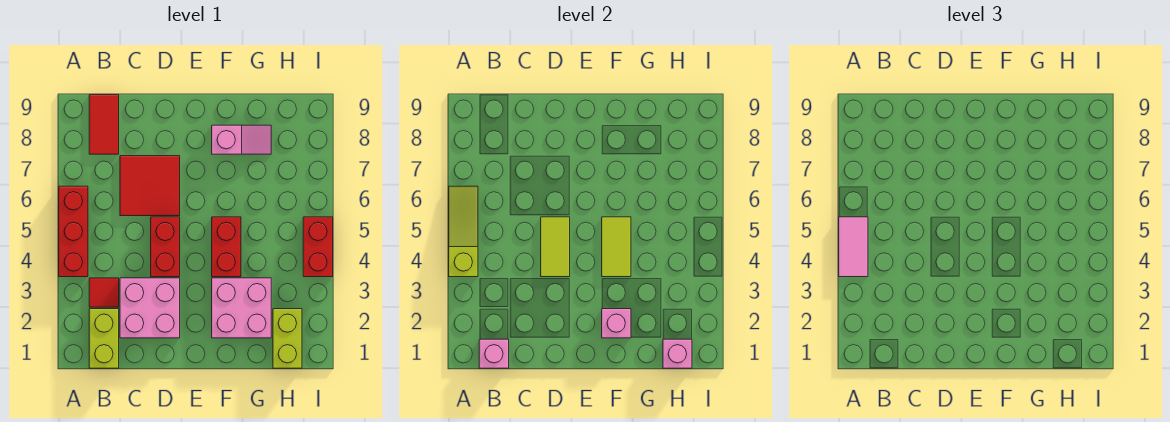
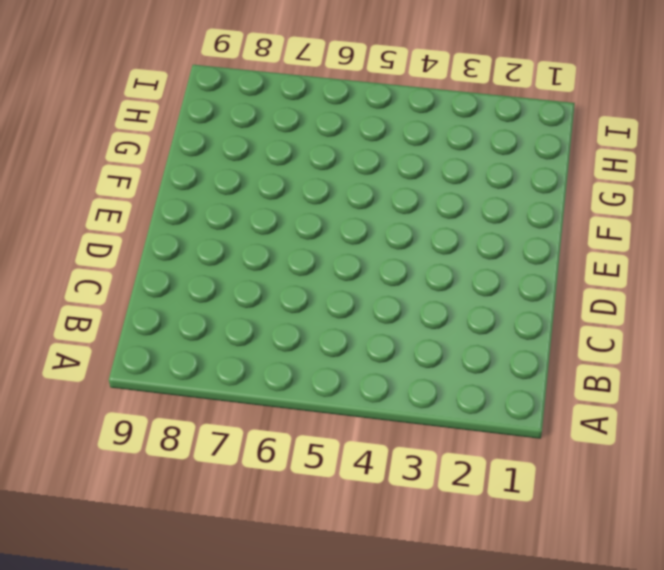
none -> red 1x3 brick [59,186,88,277]
none -> lime 1x2 brick [89,309,119,368]
none -> red 1x1 tile [89,278,119,307]

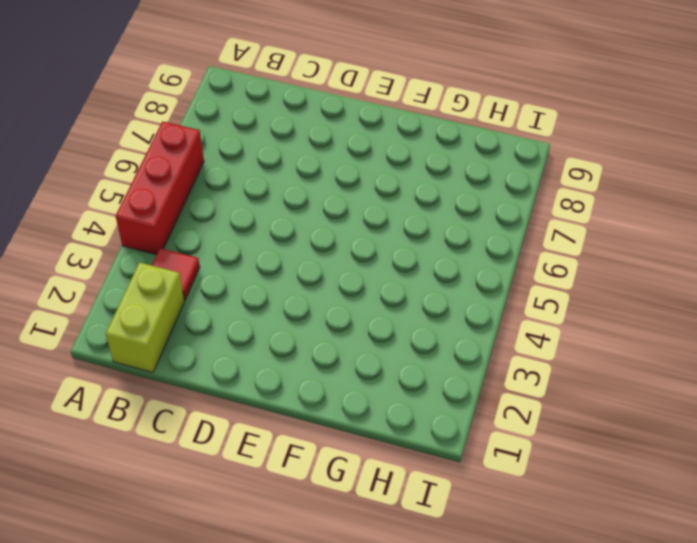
none -> red 1x2 tile [89,95,119,154]
none -> pink 2x2 brick [120,278,180,338]
none -> red 2x2 tile [120,156,180,216]

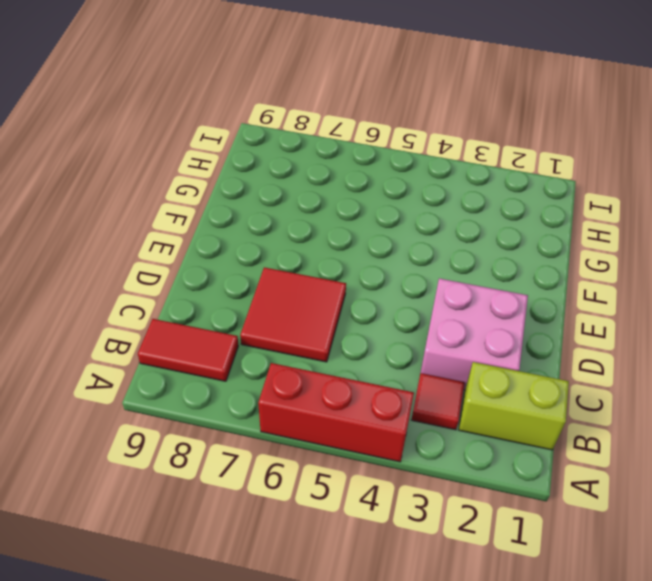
none -> red 1x2 brick [151,217,180,277]
none -> pink 2x2 brick [212,278,271,338]
none -> red 1x2 brick [212,217,241,277]

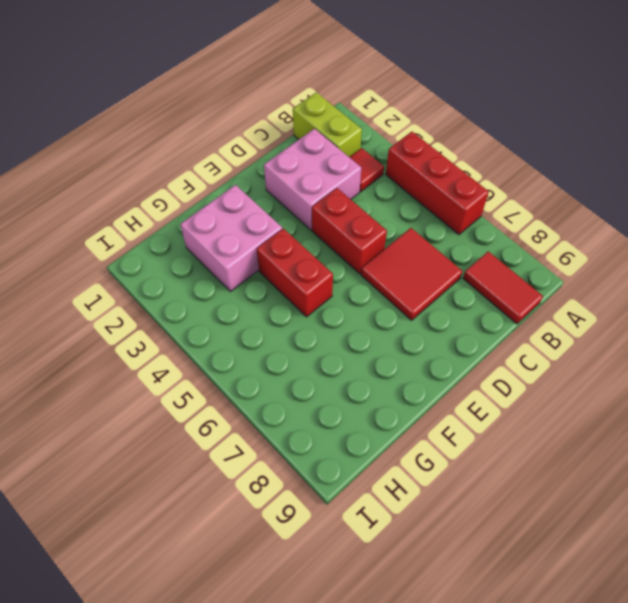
none -> pink 1x2 slope [212,125,271,154]
none -> lime 1x2 brick [273,309,302,368]
none -> red 1x2 brick [303,217,333,277]

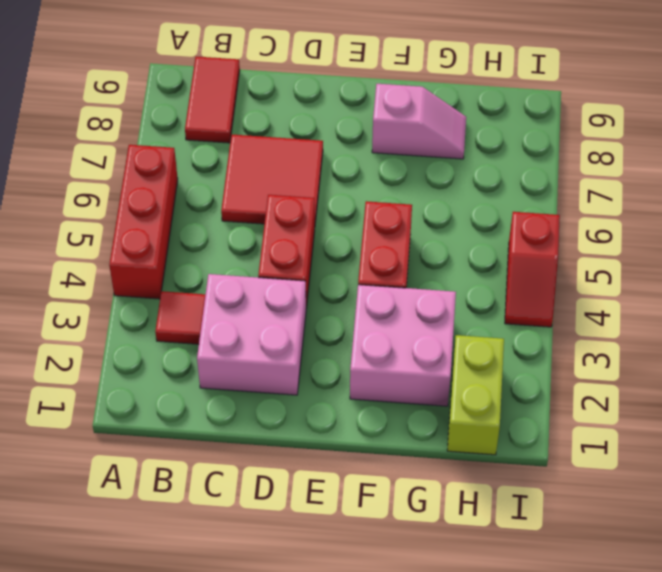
red 1x2 slope [505,212,560,327] -> red 1x2 brick [303,217,333,277]
none -> lime 1x2 brick [89,309,119,368]
none -> lime 1x3 slope [449,186,478,277]
none -> pink 1x1 brick [479,339,509,368]

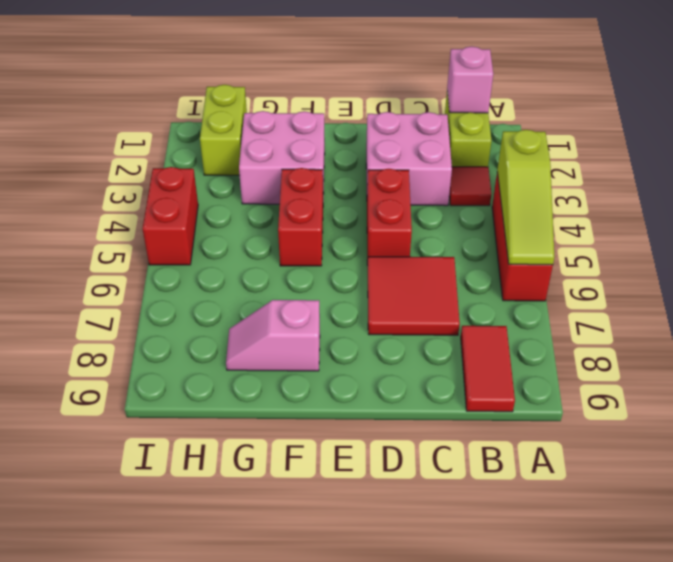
none -> lime 1x2 tile [541,217,570,277]
none -> pink 1x1 brick [602,309,631,338]
none -> lime 1x2 tile [602,217,631,277]

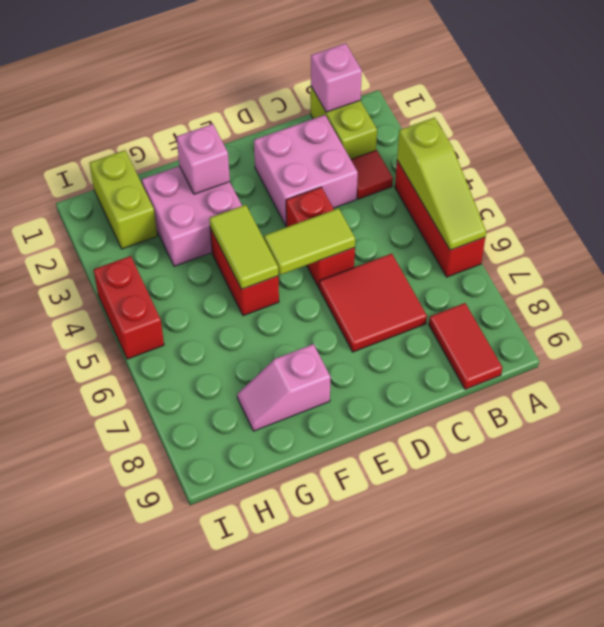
lime 1x2 tile [264,208,355,275] -> lime 1x2 tile turned to [541,217,570,277]
none -> pink 1x1 brick [663,339,692,368]
none -> pink 1x2 tile [839,217,868,277]

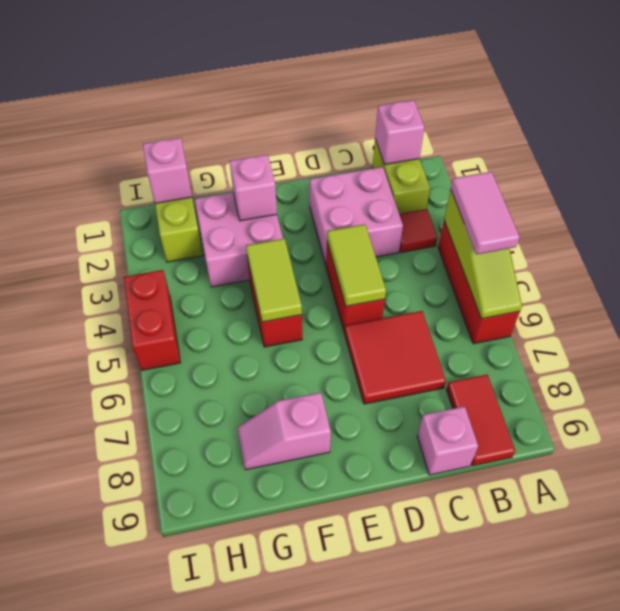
pink 1x1 brick [417,406,478,475] -> none

